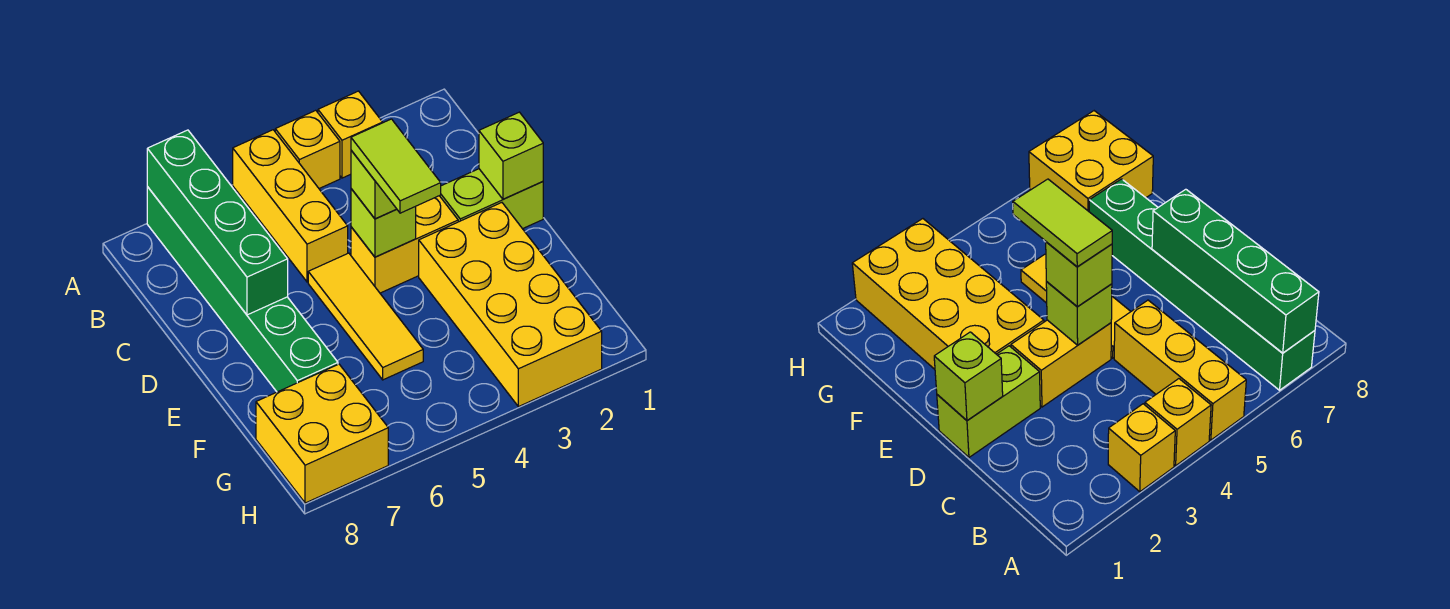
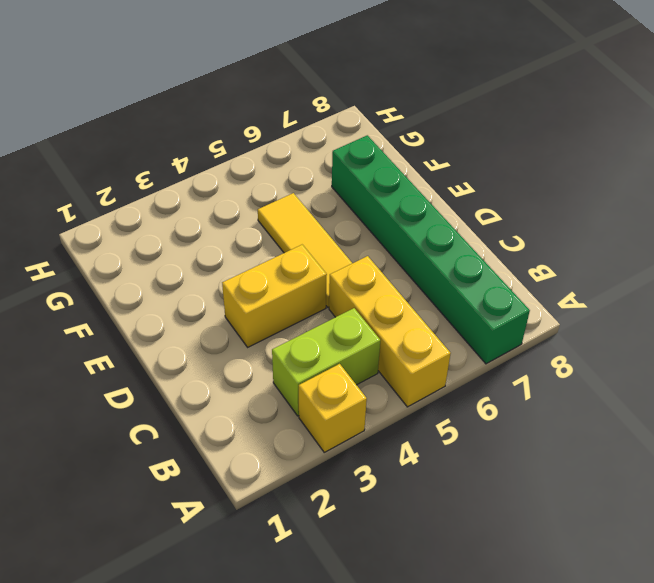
lime 1x2 brick [272,308,380,416] -> lime 1x2 brick moved to [440,169,543,229]
none -> yellow 1x1 brick [275,110,340,188]
none -> yellow 2x4 brick [419,203,602,407]
none -> yellow 2x2 brick [256,364,388,503]

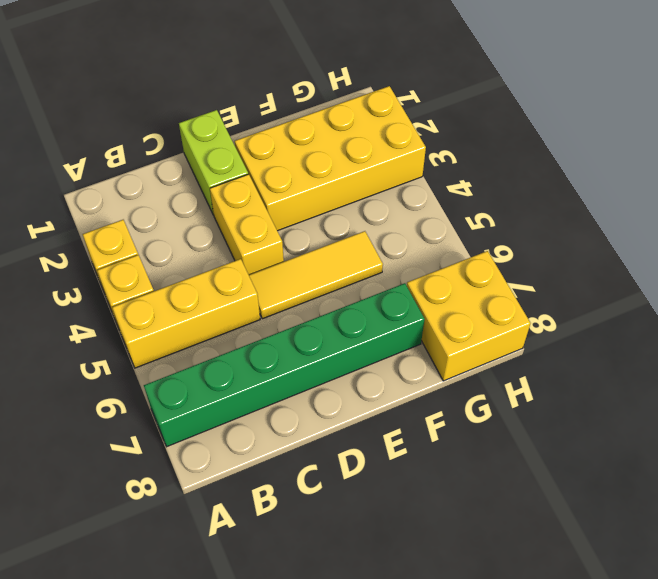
none -> green 1x4 brick [147,130,288,315]
none -> lime 1x1 brick [479,112,543,199]
none -> lime 1x1 brick [351,189,416,257]

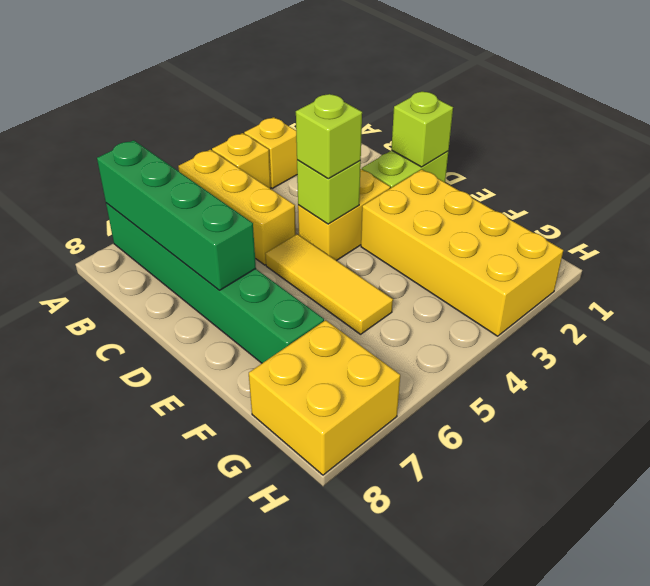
none -> lime 1x2 tile [351,119,441,213]

